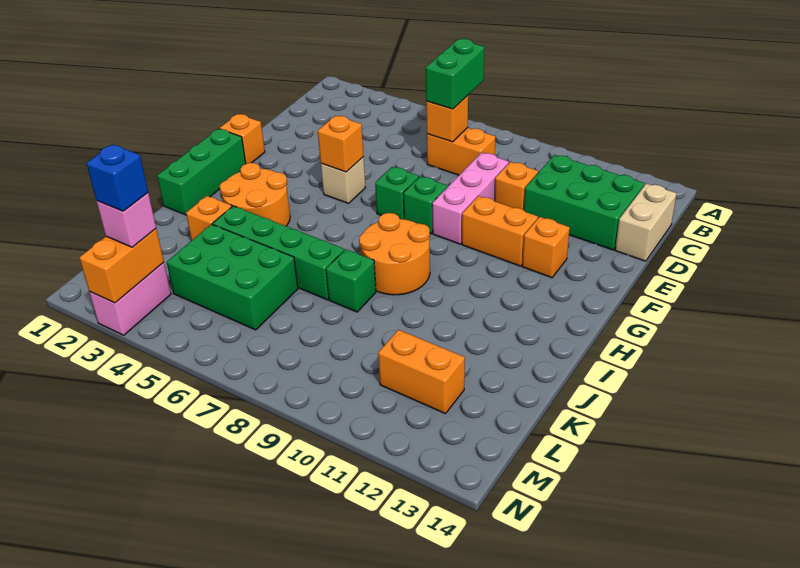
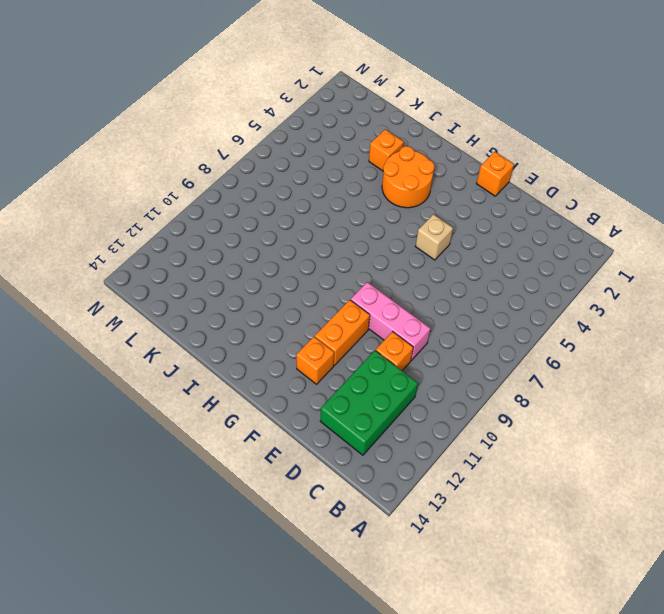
none -> orange 1x2 brick [427,128,496,175]
none -> tan 1x2 brick [615,184,677,261]
none -> green 1x1 brick [375,167,419,219]

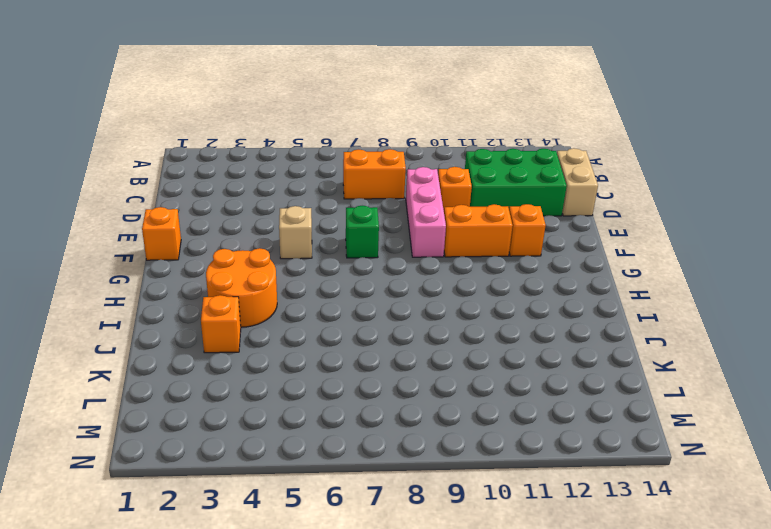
none -> green 1x1 brick [403,176,447,234]
none -> green 1x3 brick [157,129,246,215]
none -> orange 2x2 round brick [359,213,430,295]

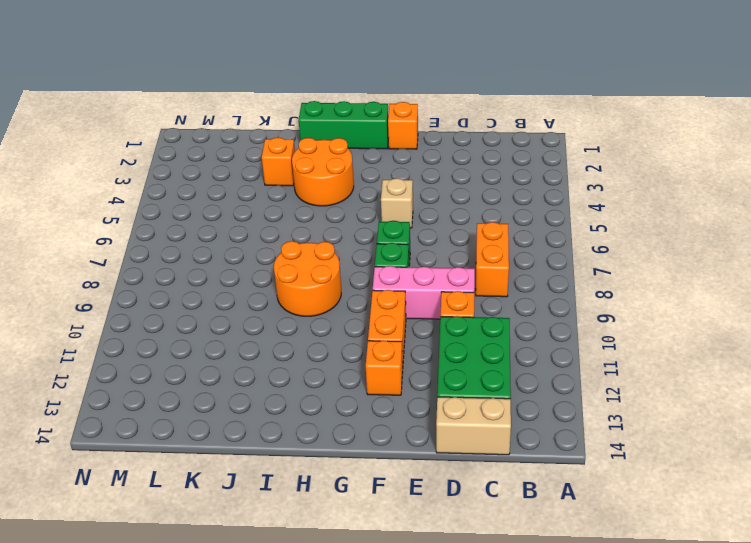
none -> green 1x4 brick [213,206,344,300]
none -> green 1x1 brick [326,249,376,312]
none -> green 2x3 brick [167,224,298,330]

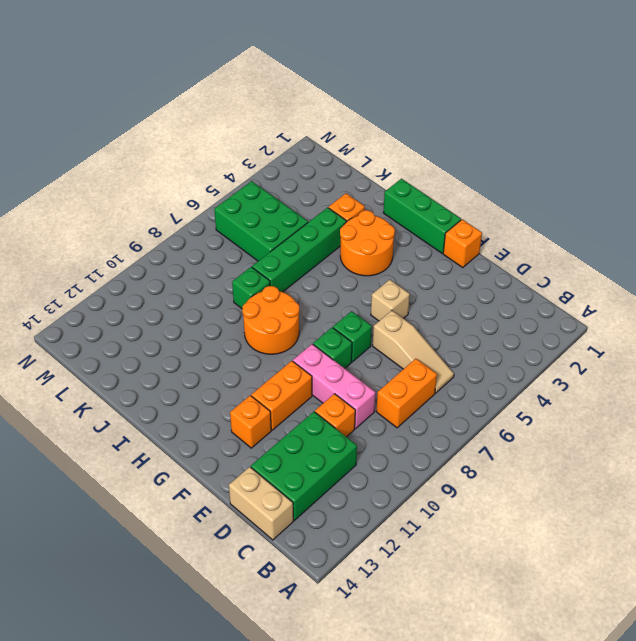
tan 1x3 slope [373,311,454,393] -> none
green 2x3 brick [214,181,308,261] -> green 2x3 brick turned to [167,224,298,330]
none -> orange 1x2 brick [378,330,465,414]
none -> pink 1x2 brick [89,262,171,335]
none -> orange 1x1 brick [426,95,468,142]

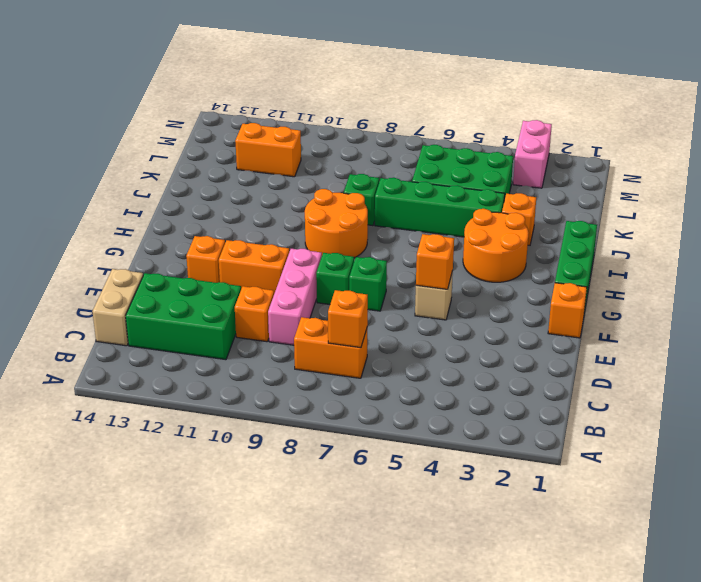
none -> orange 1x2 brick [79,229,164,303]
none -> green 1x2 brick [426,39,485,109]
none -> pink 1x1 brick [97,193,156,247]

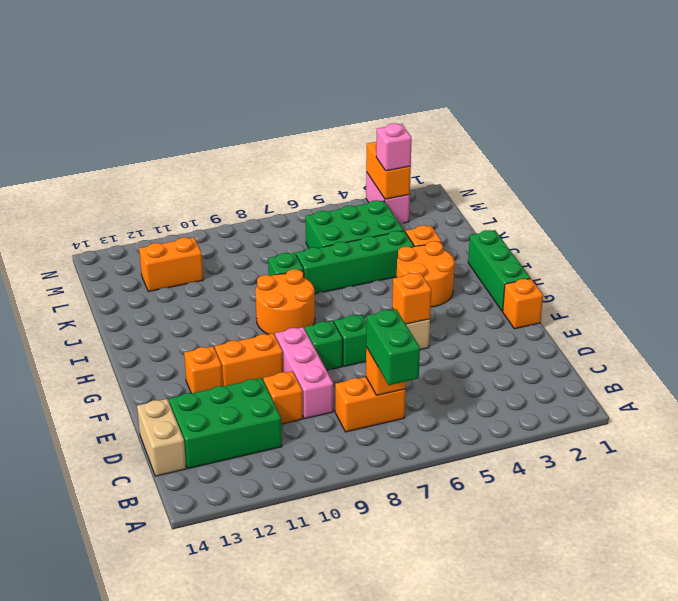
none -> blue 1x1 brick [87,145,148,211]

